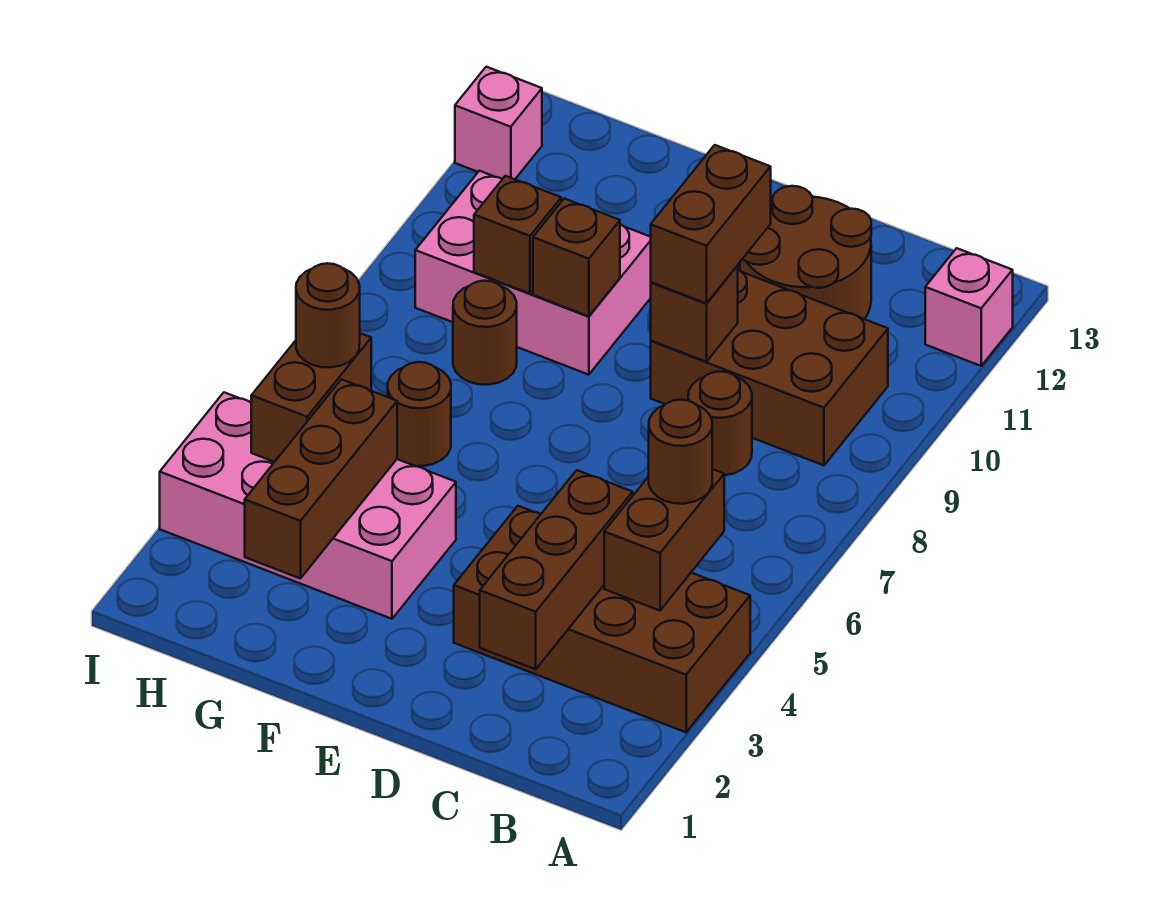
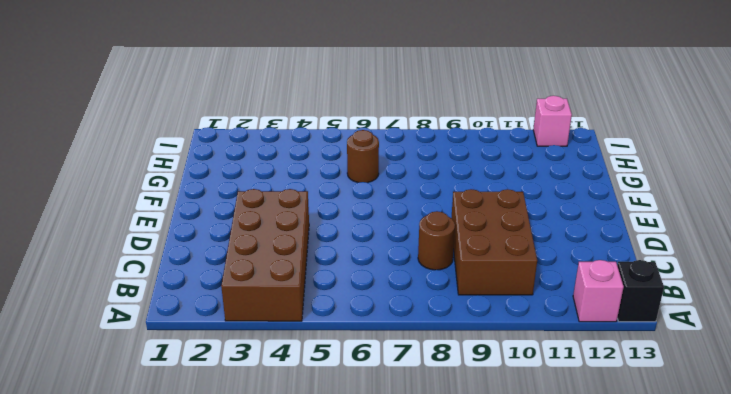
black 1x1 brick [617,260,664,322] -> none
none -> brown 2x2 round brick [740,186,871,319]
none -> pink 2x4 brick [160,392,456,619]
none -> pink 2x3 brick [415,171,651,375]

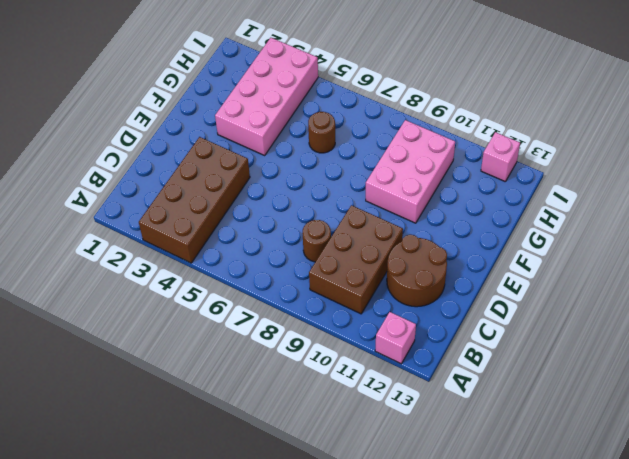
none -> brown 1x1 round brick [453,281,517,385]
none -> brown 1x2 brick [604,469,724,611]
none -> brown 1x3 brick [480,470,633,669]

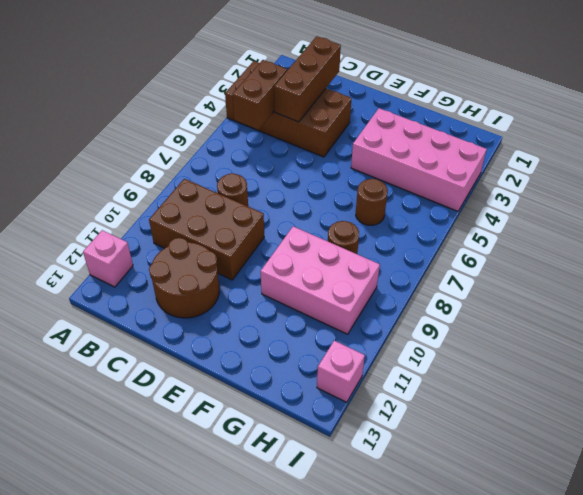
none -> brown 1x1 brick [651,266,738,362]
none -> brown 1x1 brick [533,199,620,316]
none -> brown 1x3 brick [245,379,397,579]

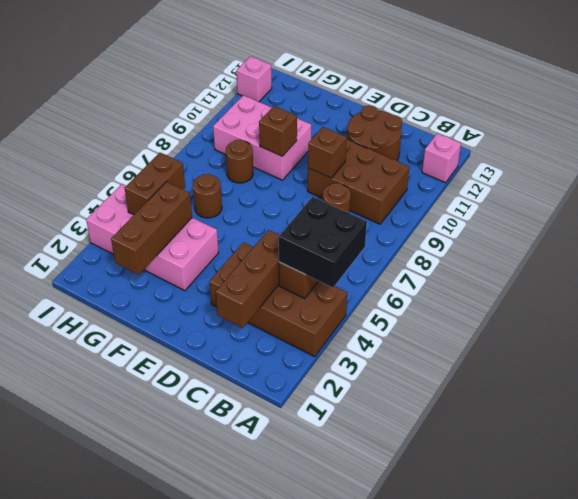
black 2x2 brick [279,197,367,288] -> brown 1x1 round brick [649,400,712,504]
none -> brown 1x1 brick [474,176,561,294]
none -> brown 1x2 brick [651,145,771,303]
none -> brown 1x1 round brick [296,263,360,367]

